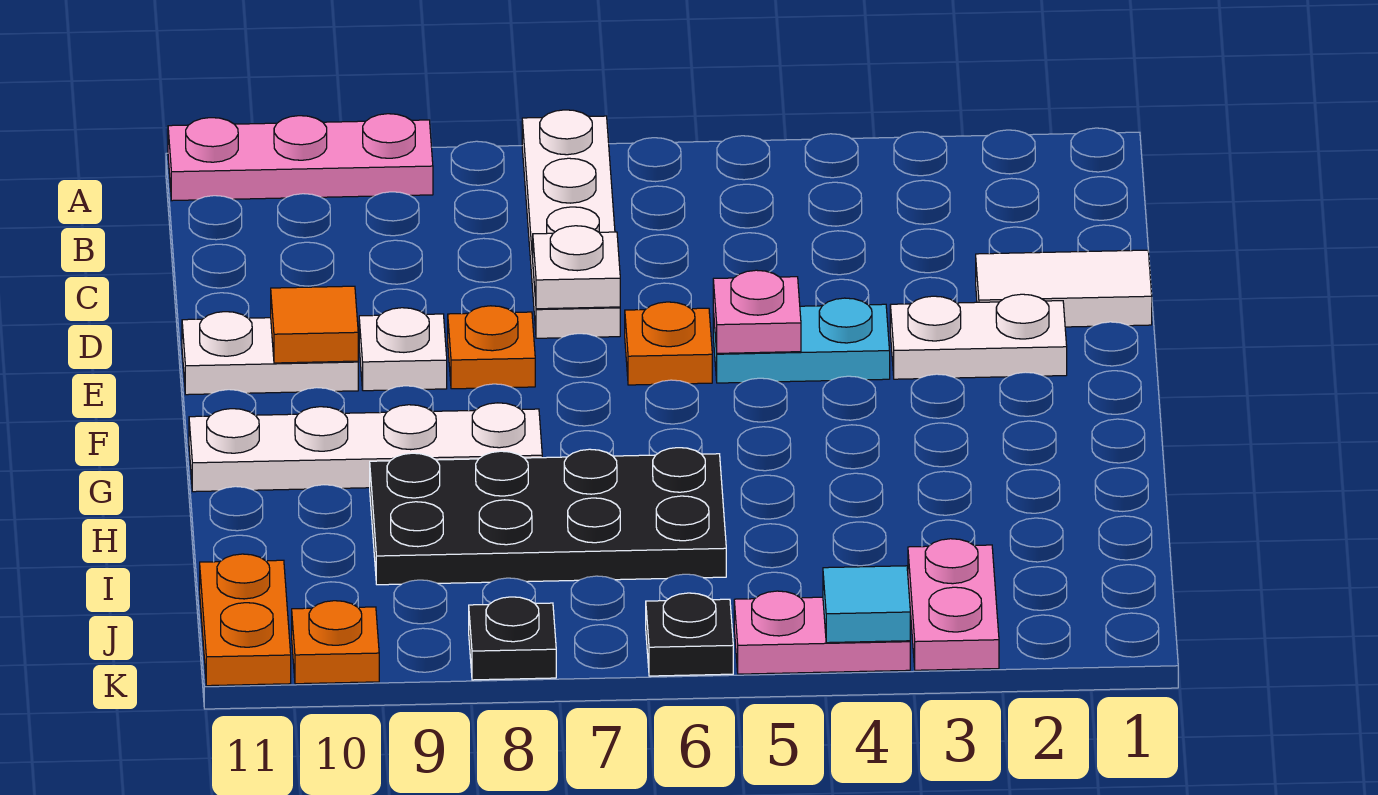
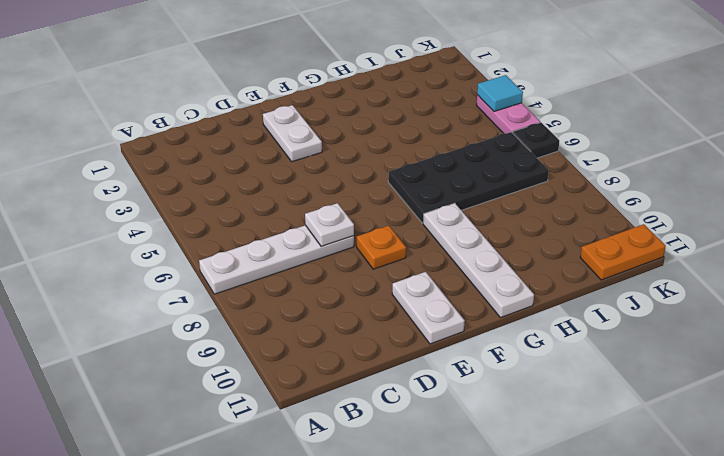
black 2x4 plate [388,132,549,223] -> black 2x4 plate turned to [370,448,726,585]
none -> pink 1x3 plate [168,114,433,201]
none -> white 1x2 tile [976,250,1152,327]
none -> cyan 1x2 plate [713,298,890,383]

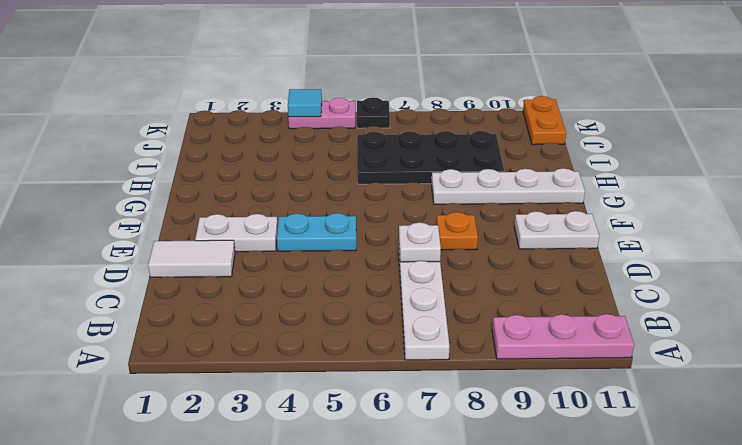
none -> orange 1x1 plate [625,302,712,385]
none -> white 1x1 plate [359,308,447,391]
none -> pink 1x2 plate [908,539,999,670]

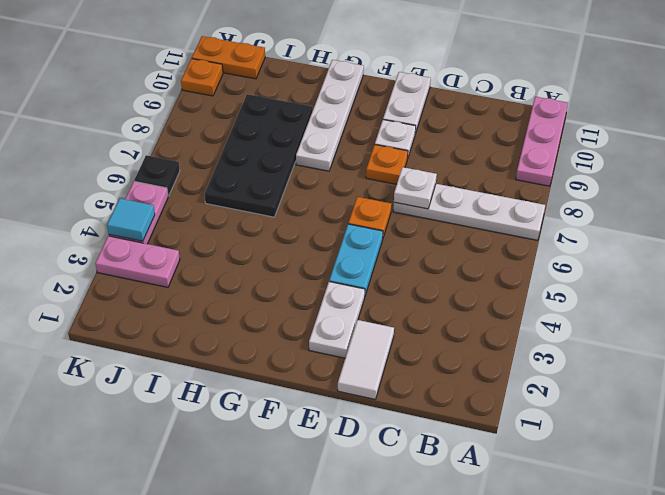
none -> black 1x1 plate [469,597,556,680]
none -> pink 1x1 plate [713,270,801,353]
none -> orange 1x1 tile [271,286,358,363]

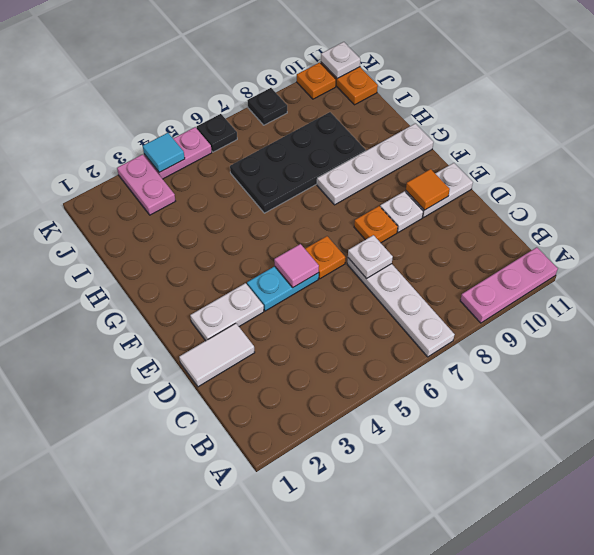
pink 1x1 tile [274,244,319,287] -> pink 1x1 plate [713,270,801,353]
white 1x1 plate [321,42,360,79] -> none

